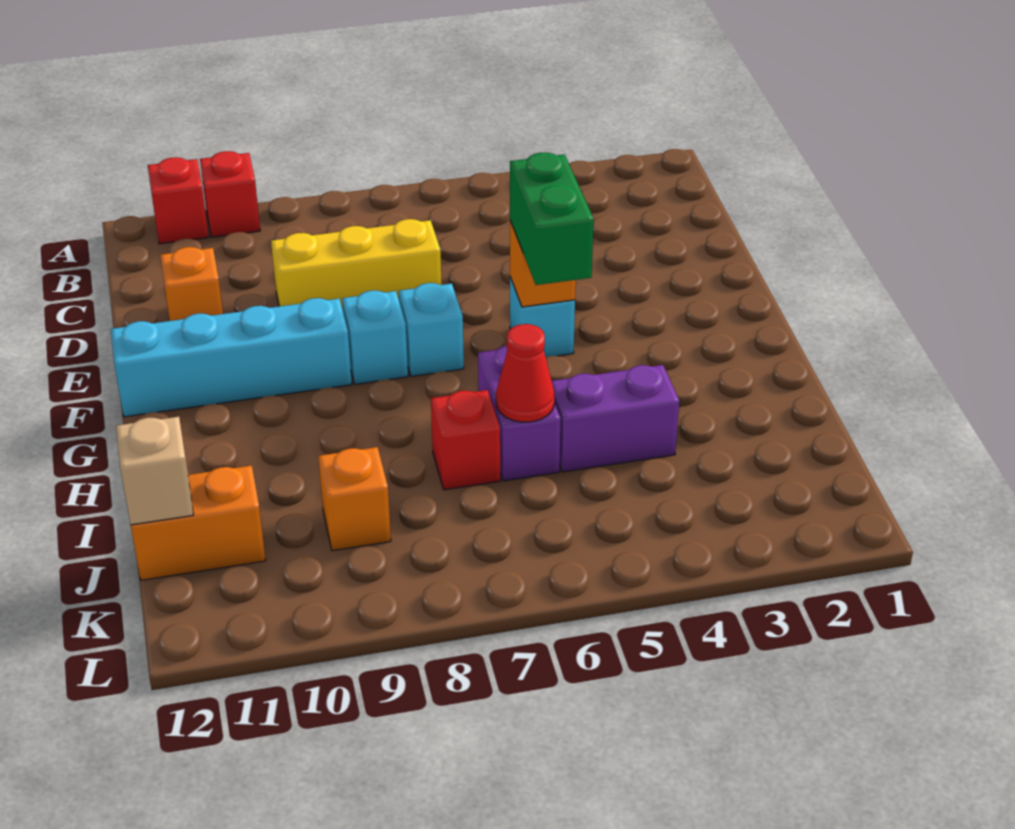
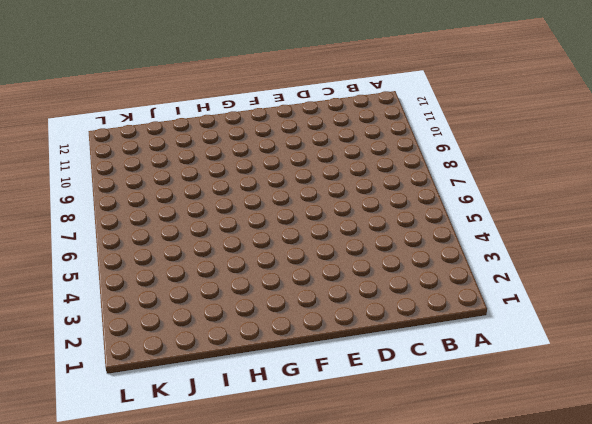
none -> red 1x1 brick [200,151,260,237]
none -> red 1x1 brick [148,157,209,244]
none -> yellow 1x3 brick [271,219,442,310]

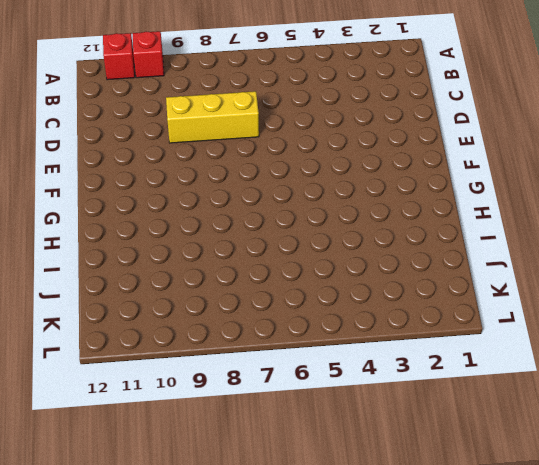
none -> orange 1x1 brick [160,247,223,321]
none -> cyan 1x1 brick [510,277,575,357]
none -> cyan 1x1 brick [399,283,464,376]

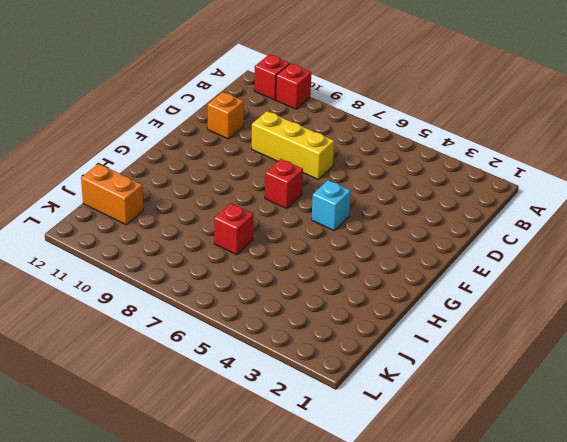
red 1x1 brick [265,159,303,209] -> cyan 1x1 brick [399,283,464,376]
none -> cyan 1x1 brick [342,291,408,384]
none -> cyan 1x4 brick [111,298,352,417]
none -> purple 1x2 brick [478,345,561,481]

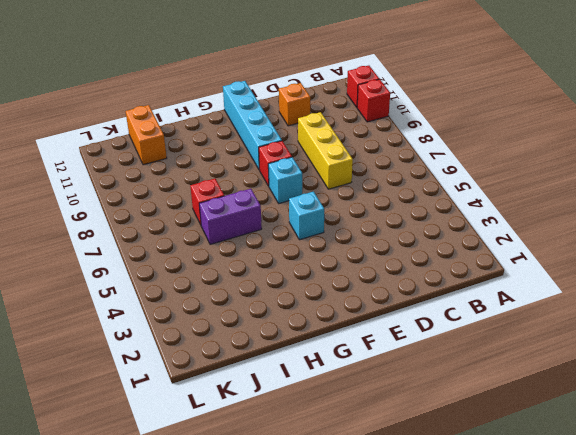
red 1x1 brick [259,141,292,186] -> cyan 1x1 brick [342,291,408,384]
none -> purple 1x2 brick [552,365,679,472]
none -> orange 1x1 brick [318,447,391,551]
none -> orange 1x1 brick [510,221,576,307]

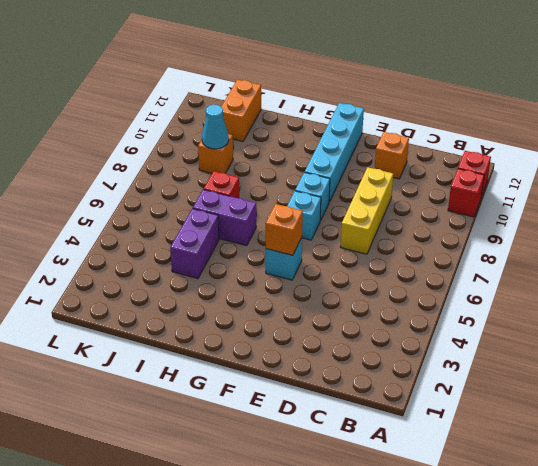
cyan 1x1 cone [202,105,229,149] -> none
none -> red 1x1 cone [496,324,555,422]
none -> tan 1x1 brick [116,417,193,525]
none -> green 1x2 brick [510,153,594,285]

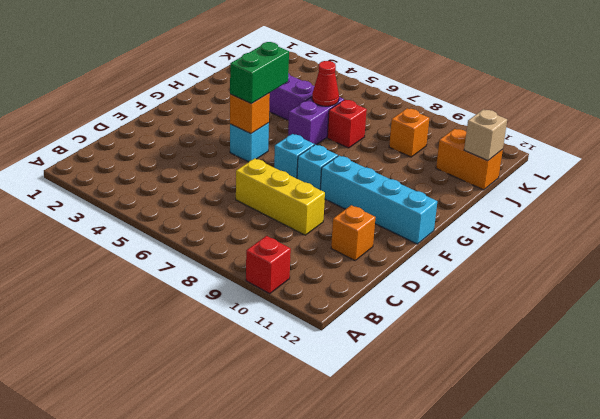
none -> red 1x1 brick [148,157,209,244]

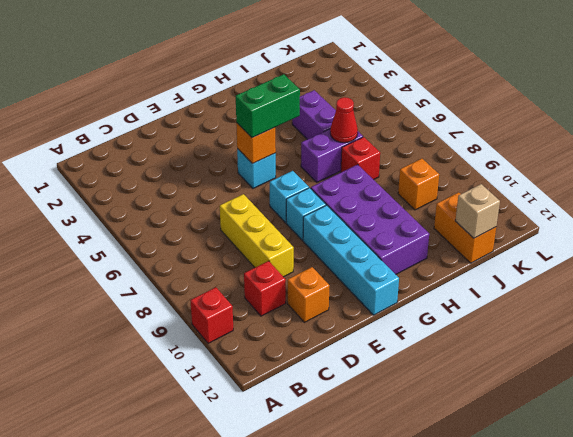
red 1x1 brick [244,261,286,316] -> red 1x1 brick moved to [148,157,209,244]
purple 2x4 brick [311,165,429,274] -> none

